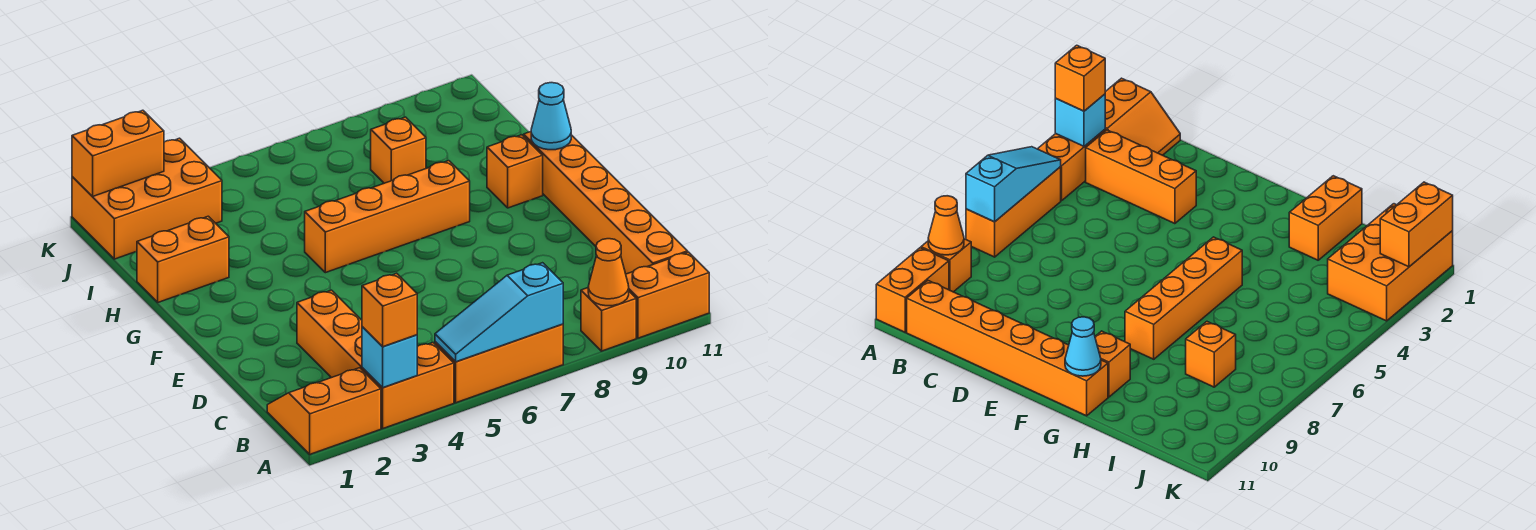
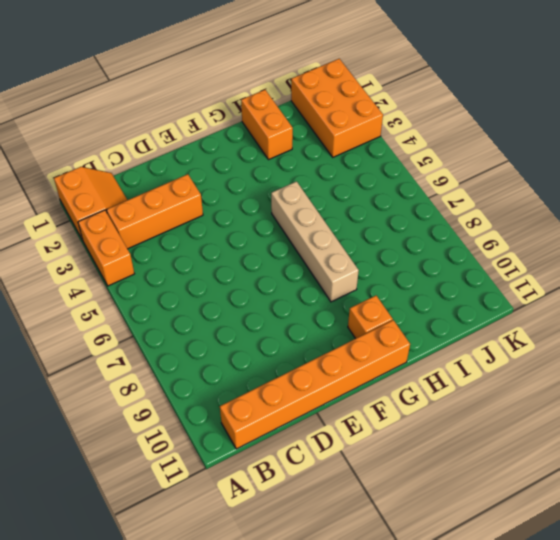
tan 1x4 brick [271,181,359,302] -> orange 1x4 brick [305,161,470,273]
none -> orange 1x3 brick [435,324,563,403]
none -> orange 1x1 brick [581,288,636,351]
none -> orange 1x2 brick [626,252,709,338]

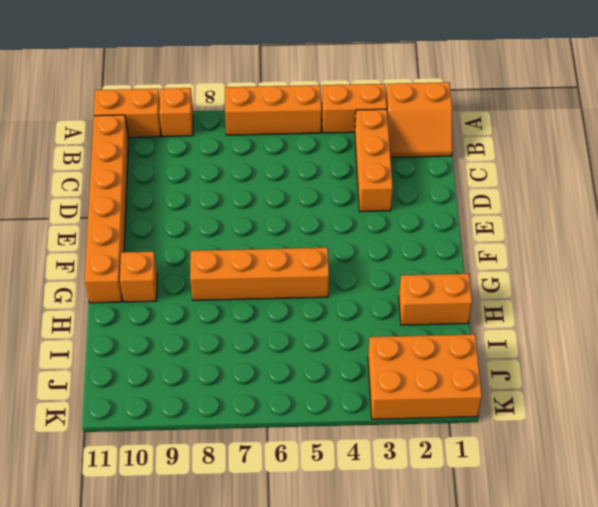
none -> orange 1x1 brick [371,117,426,183]
none -> cyan 1x1 brick [362,327,417,388]
none -> cyan 1x3 slope [435,263,563,362]

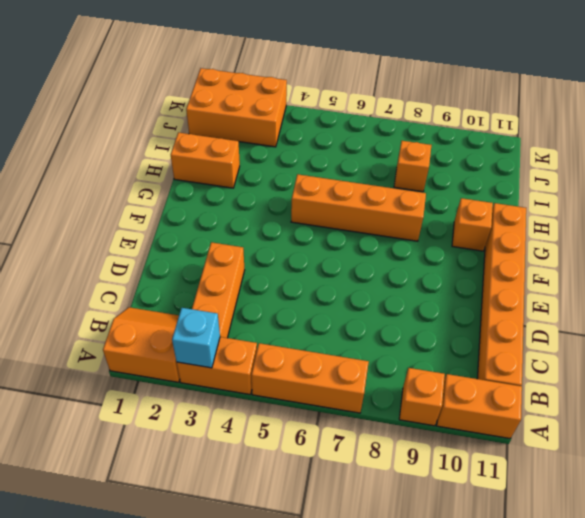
none -> cyan 1x3 slope [435,263,563,362]
none -> orange 1x1 cone [588,239,629,306]
none -> cyan 1x1 cone [531,83,571,150]

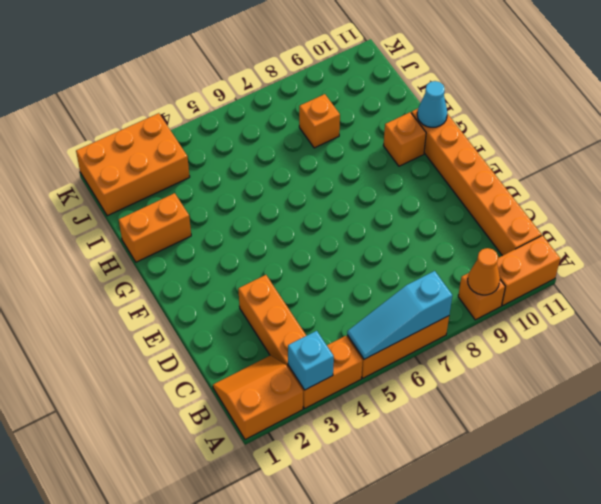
none -> orange 1x4 brick [305,161,470,273]
none -> orange 1x2 brick [72,110,164,197]
none -> orange 1x1 brick [362,273,417,347]

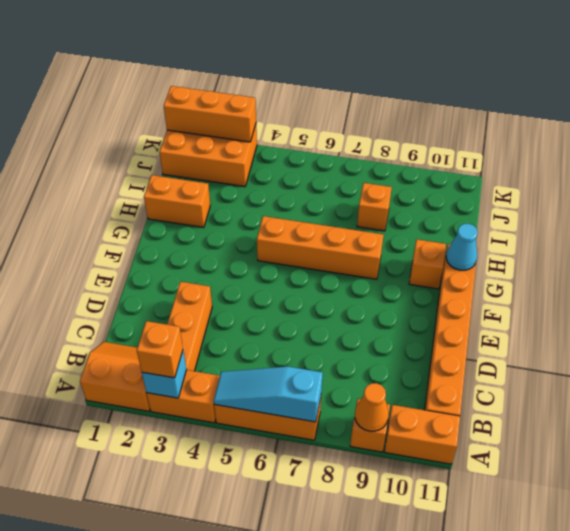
orange 1x3 brick [164,86,256,142] -> orange 1x2 brick [72,110,164,197]

